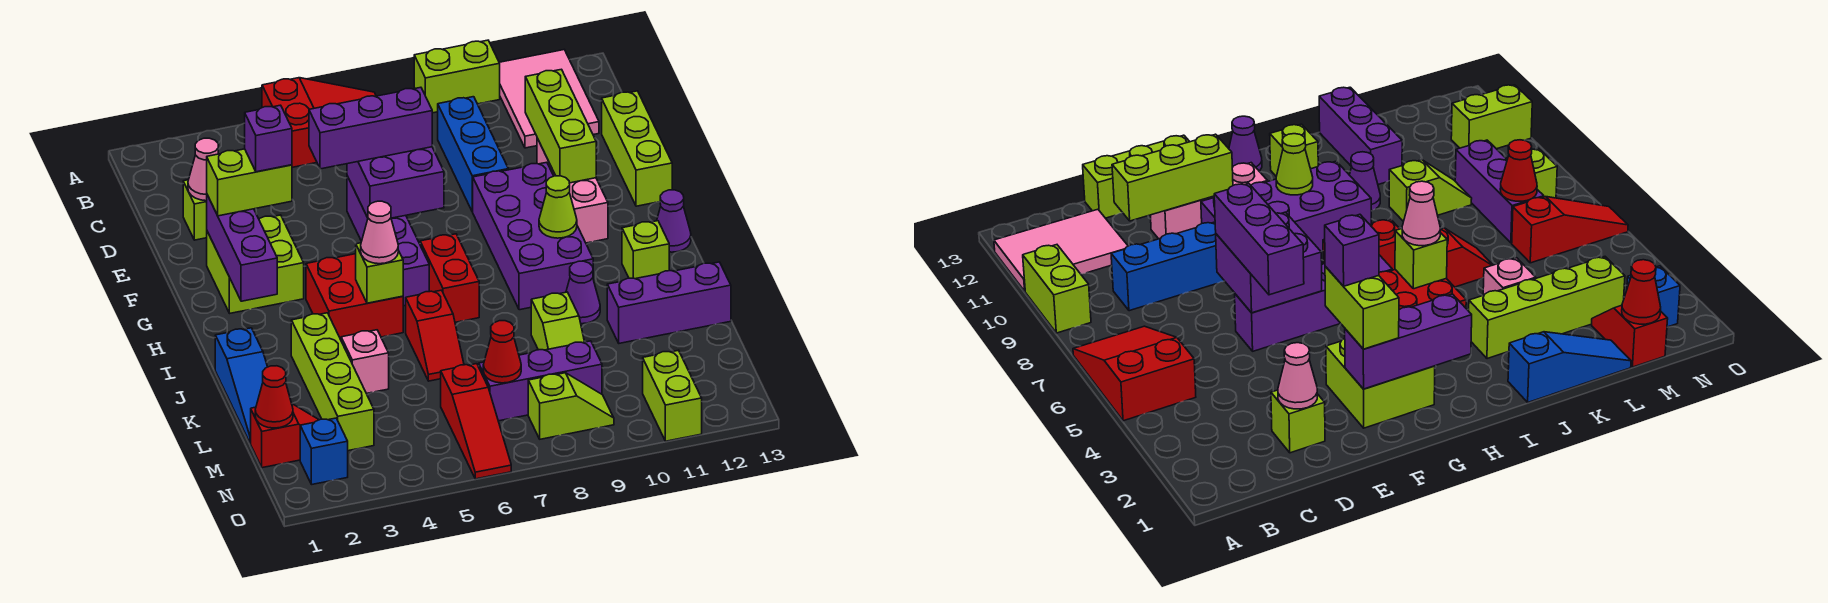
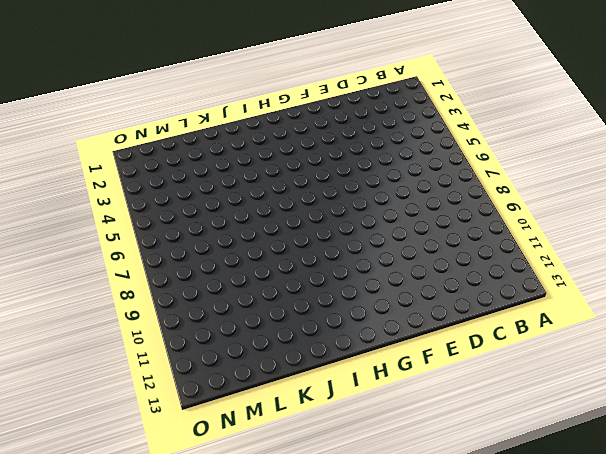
none -> red 2x3 slope [262,78,376,167]
none -> lime 1x2 brick [414,40,500,113]
none -> pink 2x3 tile [499,50,599,148]
none -> blue 1x3 brick [438,97,508,212]

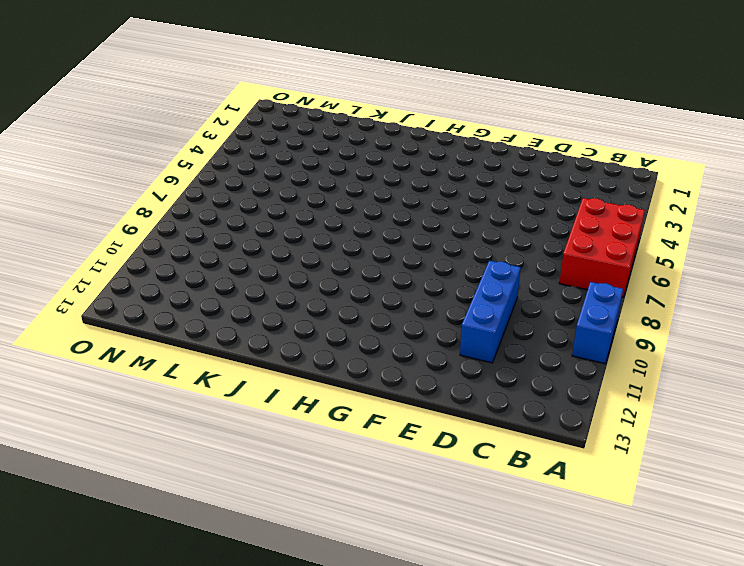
red 2x3 brick [559,198,645,297] -> red 2x3 slope [262,78,376,167]
blue 1x2 brick [572,282,623,364] -> lime 1x2 brick [414,40,500,113]
blue 1x3 brick [460,261,521,363] -> blue 1x3 brick turned to [438,97,508,212]
none -> pink 2x3 tile [499,50,599,148]
none -> lime 1x1 brick [183,180,207,240]
none -> lime 1x3 brick [602,91,672,206]
none -> purple 1x4 brick [347,176,429,306]

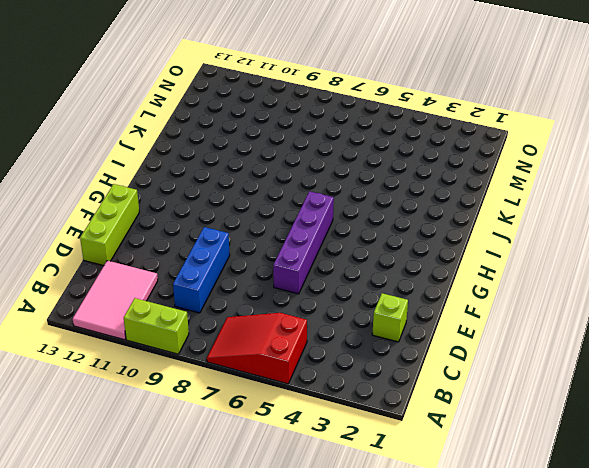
none -> pink 1x3 brick [537,138,608,243]
none -> lime 2x2 brick [207,215,304,313]
none -> purple 2x4 brick [473,162,593,310]
none -> red 2x2 brick [306,254,403,340]

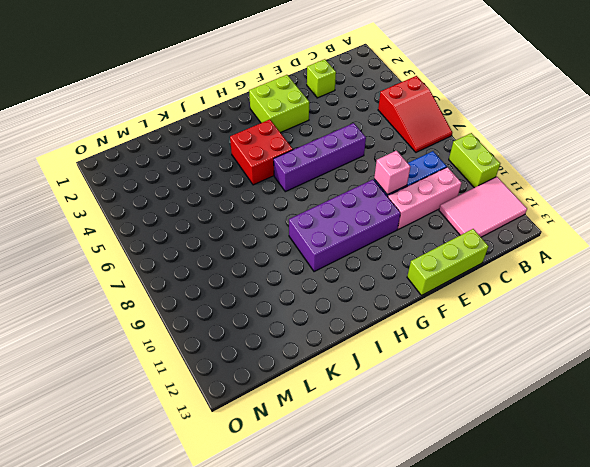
pink 1x3 brick [388,167,462,229] -> pink 1x3 brick moved to [537,138,608,243]
pink 1x1 brick [374,151,410,195] -> pink 1x1 brick moved to [341,330,389,393]
none -> red 1x2 brick [420,234,479,322]
none -> purple 1x1 cone [657,190,691,252]
none -> lime 1x1 brick [622,221,669,279]
none -> blue 1x3 slope [215,328,267,443]

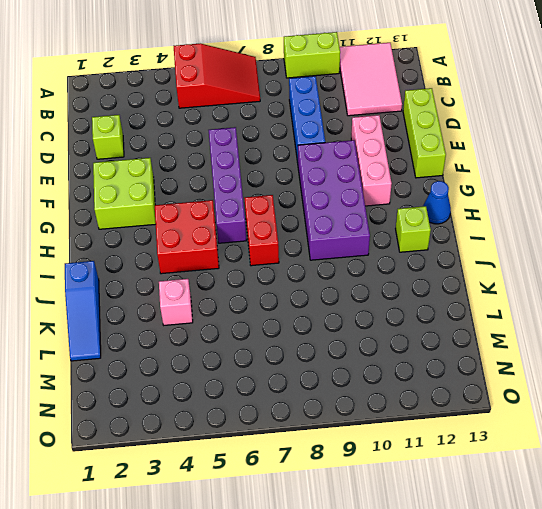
blue 1x1 cone [423,181,451,224] -> purple 1x1 cone [657,190,691,252]
none -> lime 1x4 brick [291,313,374,451]
none -> red 1x2 slope [406,290,464,381]
none -> purple 1x1 cone [566,261,600,324]
none -> lime 1x2 slope [531,292,584,350]

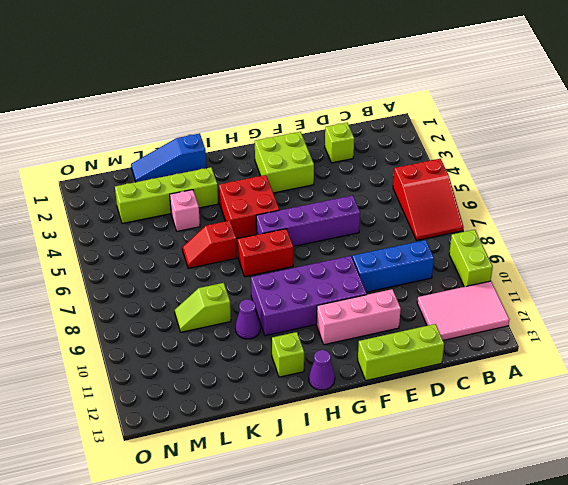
none -> purple 1x3 brick [607,262,731,343]
none -> red 1x2 slope [251,404,319,468]
none -> red 1x3 slope [441,364,511,479]
none -> purple 1x3 brick [479,341,602,421]

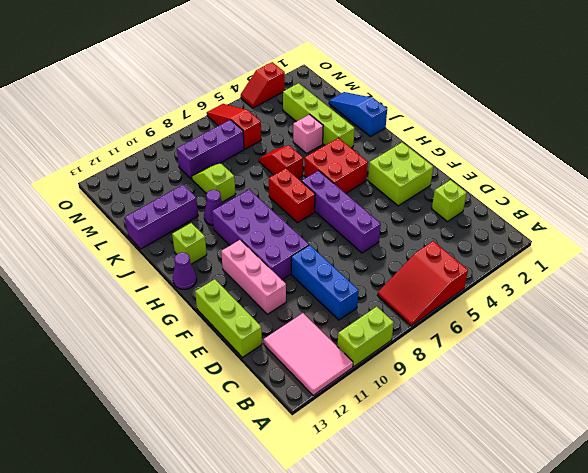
red 1x2 slope [241,62,285,108] -> red 1x2 slope moved to [251,404,319,468]
none -> blue 1x1 brick [300,418,348,484]
none -> lime 1x2 slope [528,373,614,439]
none -> lime 1x2 brick [643,350,702,441]
none -> pink 1x1 cone [188,138,218,201]

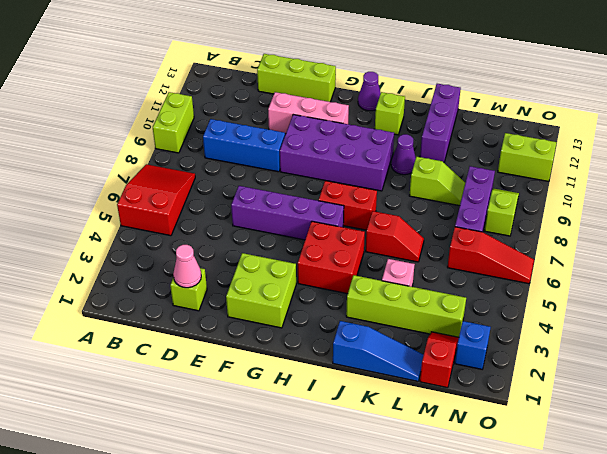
none -> pink 2x3 tile [499,50,599,148]
none -> lime 1x3 brick [525,69,596,183]
none -> purple 2x2 brick [347,147,444,218]
none -> purple 1x3 brick [207,195,277,301]

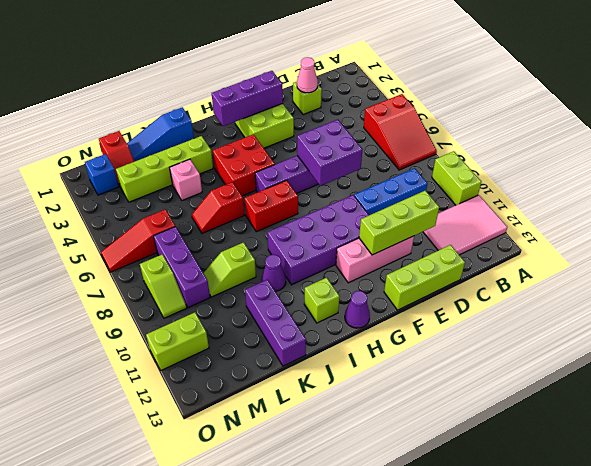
none -> lime 1x1 cone [539,176,577,238]
none -> lime 1x1 brick [356,243,403,303]
none -> red 1x1 cone [255,366,293,428]
none -> red 1x1 cone [483,321,521,383]

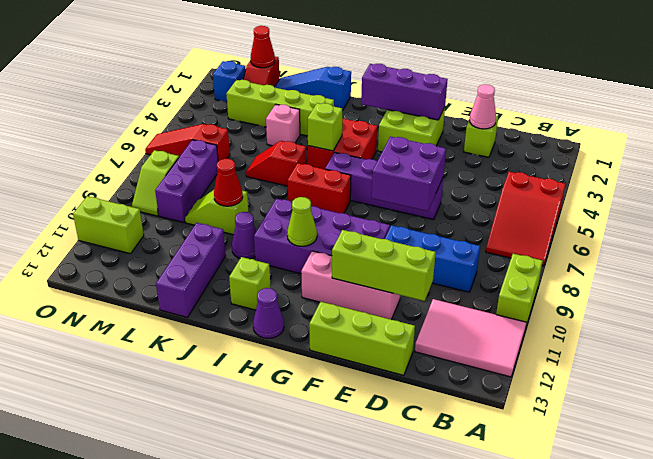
red 1x1 cone [214,159,243,206] -> red 1x1 cone moved to [483,321,521,383]
none -> purple 1x3 brick [309,87,432,169]
none -> lime 1x2 brick [207,149,292,216]
none -> pink 1x1 cone [361,201,398,264]
none -> purple 1x1 brick [245,105,292,172]

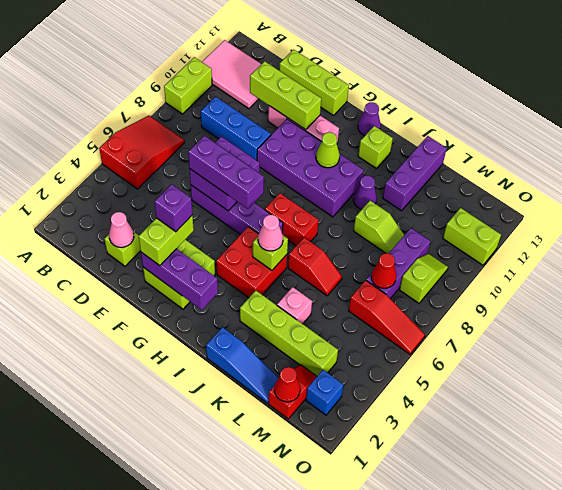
purple 1x3 brick [188,136,264,209] -> purple 1x3 brick turned to [309,87,432,169]

